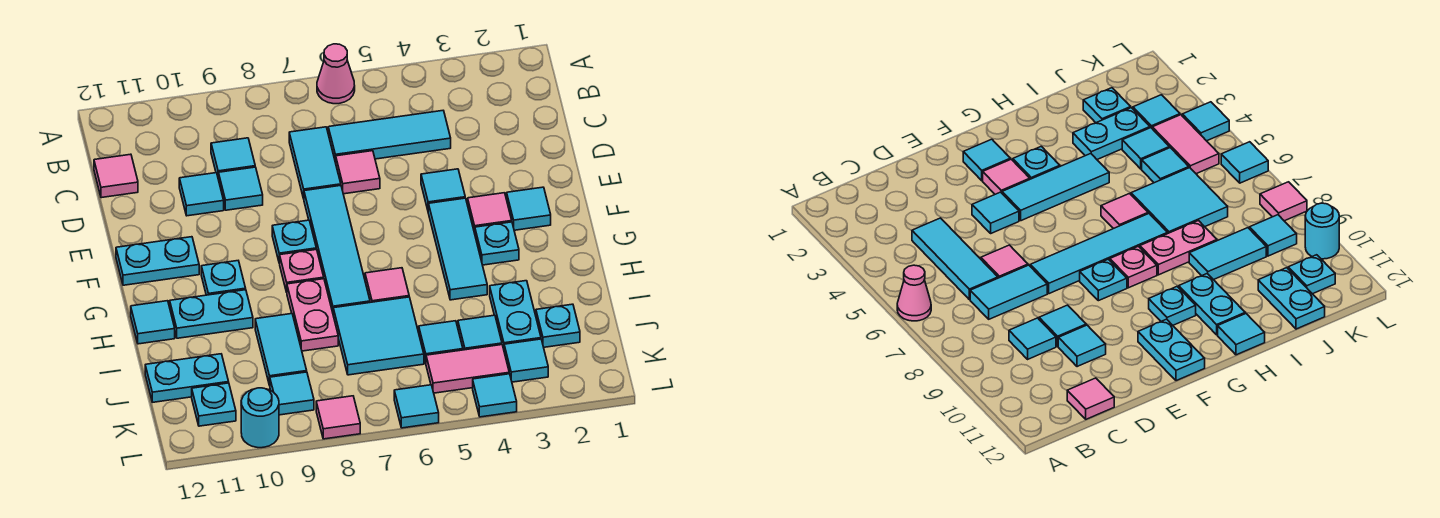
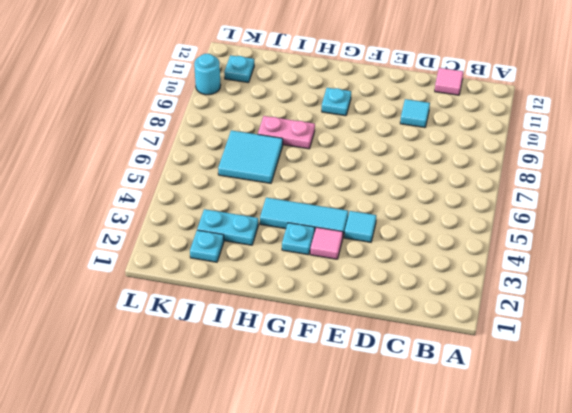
none -> pink 1x1 cone [317,44,355,104]
none -> cyan 1x3 tile [328,111,451,163]
none -> cyan 1x2 tile [289,127,341,199]
none -> cyan 1x1 tile [211,138,255,176]

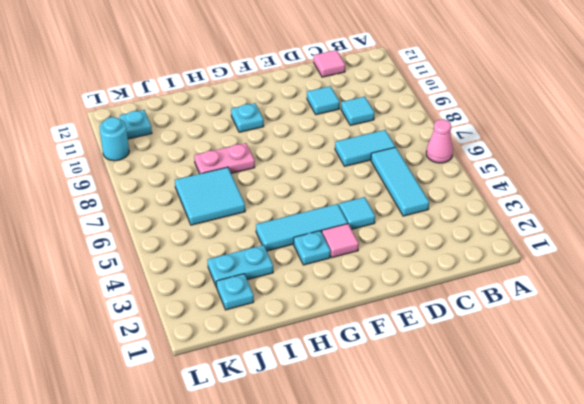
none -> pink 1x1 tile [336,151,380,194]
none -> cyan 1x1 tile [218,167,263,210]
none -> cyan 1x4 tile [304,185,370,312]
none -> cyan 1x1 tile [507,187,551,230]

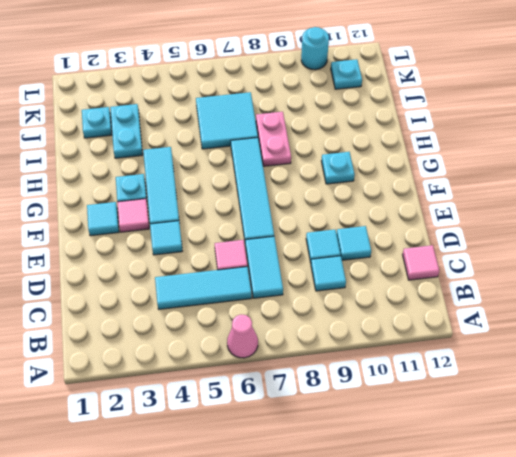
none -> cyan 1x1 plate [272,220,316,263]
none -> cyan 1x2 plate [116,237,199,285]
none -> pink 1x1 plate [280,249,324,292]
none -> pink 1x1 tile [365,268,409,302]

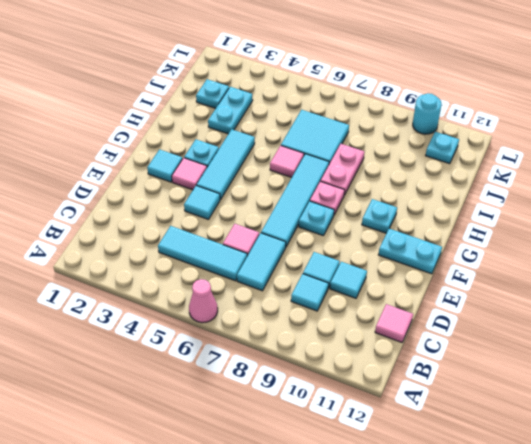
none -> cyan 1x2 plate [170,290,253,338]
none -> cyan 1x1 tile [131,301,175,344]
none -> cyan 1x2 tile [255,314,307,386]
none -> cyan 1x1 tile [458,315,502,350]

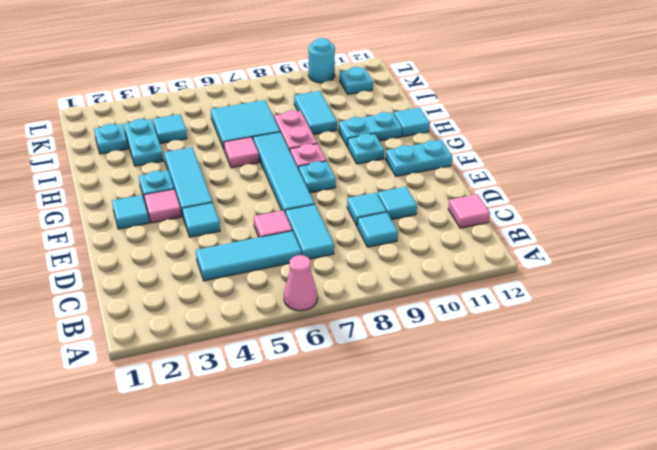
none -> cyan 1x1 tile [419,321,463,363]
none -> cyan 1x2 plate [145,354,229,402]
none -> cyan 1x1 tile [504,339,548,382]
none -> pink 1x2 tile [426,345,509,393]

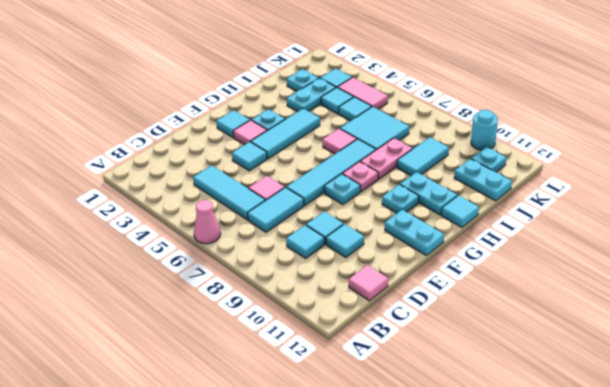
none -> cyan 1x1 tile [270,372,314,415]
none -> cyan 1x1 tile [473,374,517,417]
none -> cyan 1x1 tile [394,385,439,428]
none -> pink 1x1 tile [316,396,360,439]

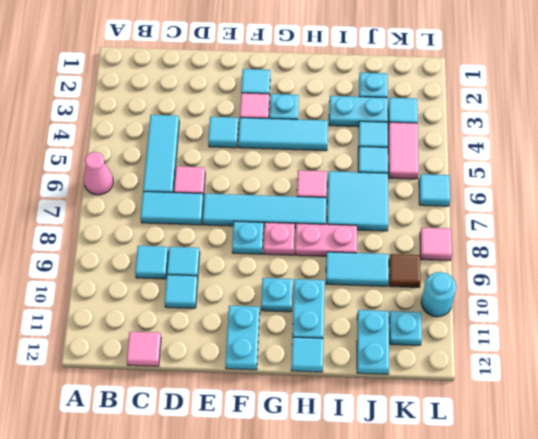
brown 1x1 tile [389,254,421,287] -> cyan 1x1 tile [270,372,314,415]
none -> cyan 1x1 tile [473,374,517,417]

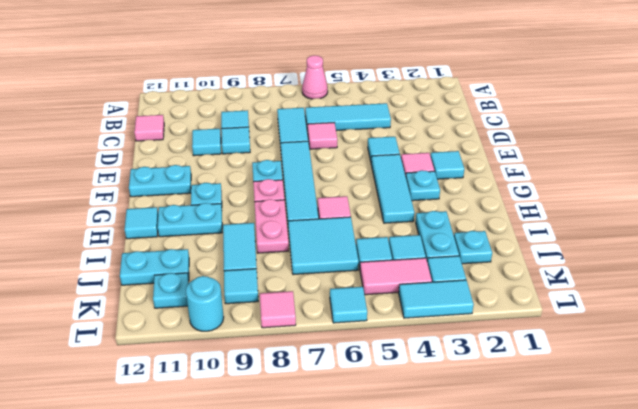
cyan 1x2 tile [399,280,474,318] -> cyan 1x1 tile [473,374,517,417]

